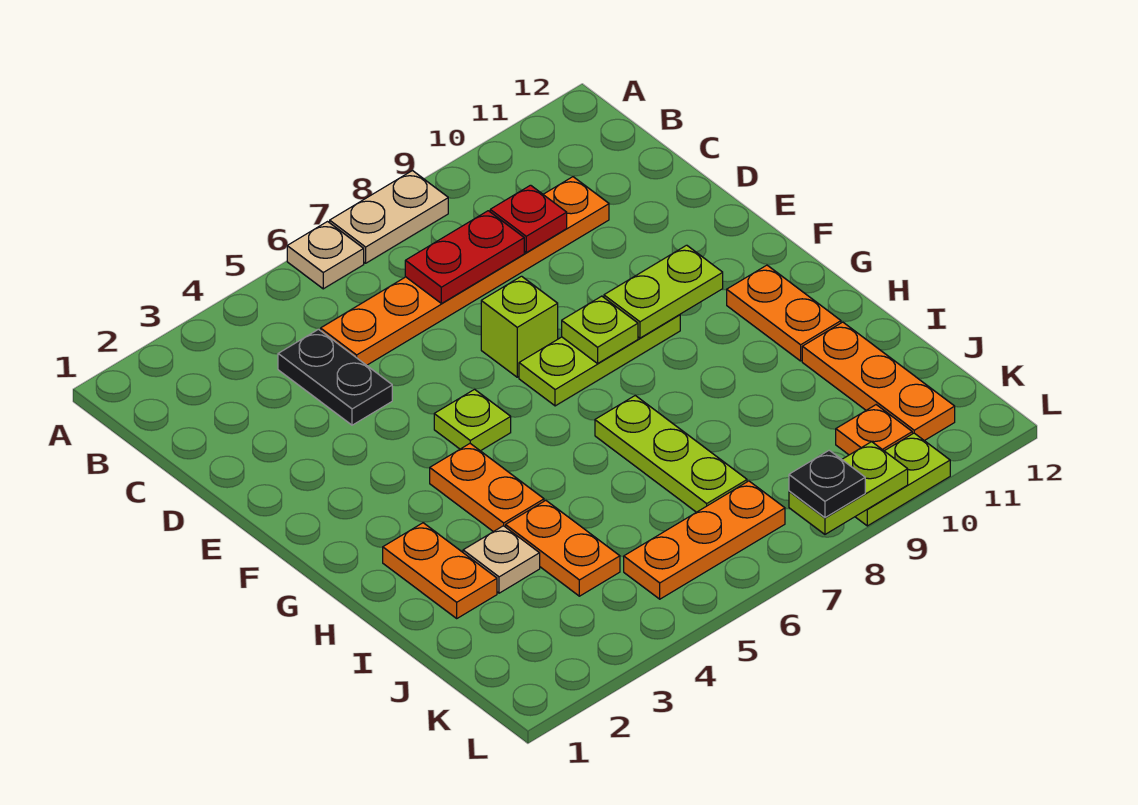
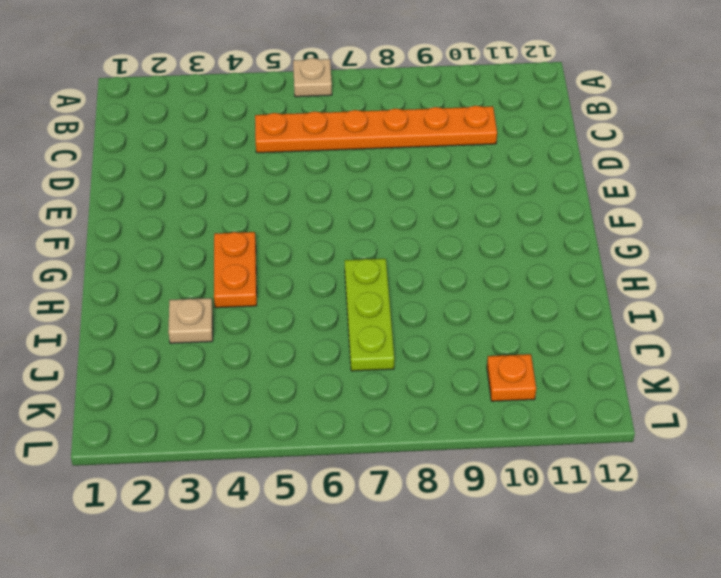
none -> tan 1x2 plate [330,171,448,263]
none -> black 1x2 plate [278,329,392,425]
none -> lime 1x1 brick [481,276,558,377]

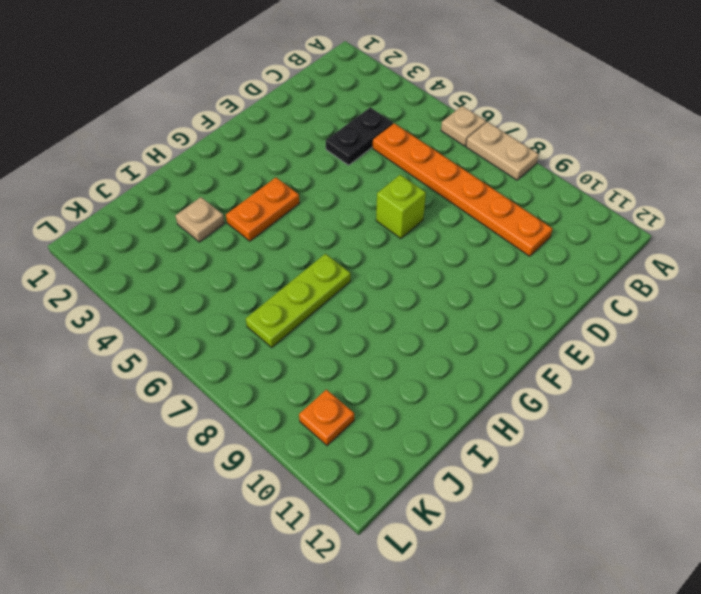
none -> lime 1x1 plate [434,389,511,451]
none -> lime 1x3 plate [519,315,680,406]
none -> orange 1x2 plate [727,265,841,361]

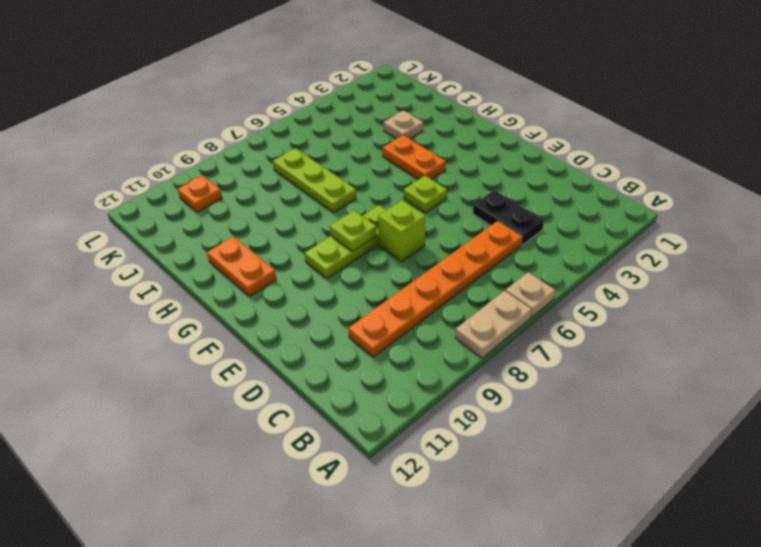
none -> orange 1x2 plate [383,523,497,618]
none -> orange 1x2 plate [506,500,620,596]
none -> orange 1x3 plate [802,322,955,441]

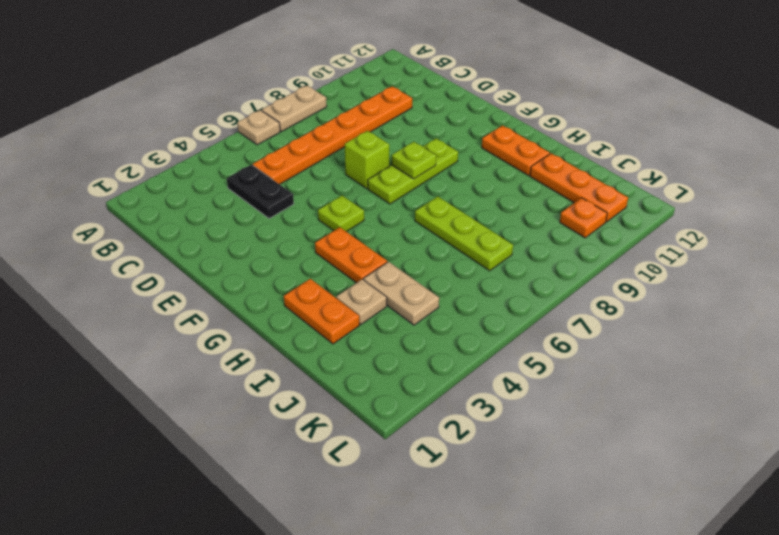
tan 1x2 plate [363,262,439,325] -> orange 1x2 plate [506,500,620,596]
none -> orange 1x3 plate [624,481,785,599]
none -> lime 1x2 plate [855,433,950,526]
none -> red 1x2 plate [405,211,524,304]

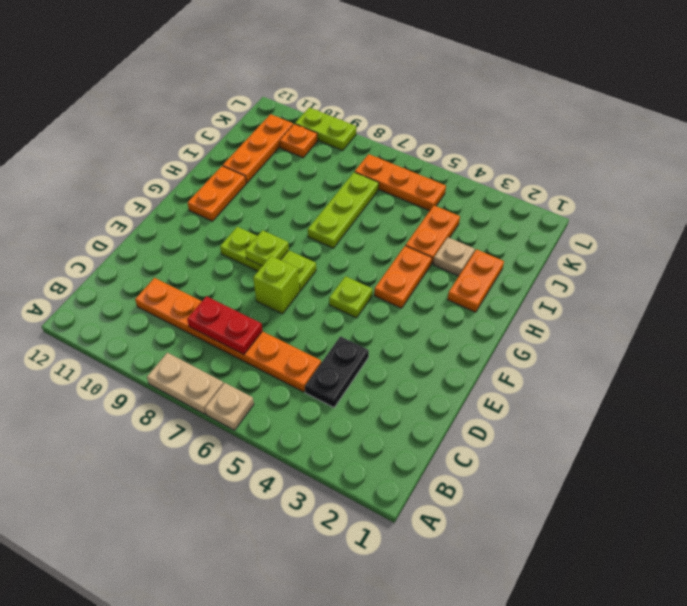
none -> red 1x1 plate [490,185,567,253]
none -> lime 1x2 plate [604,245,723,338]
none -> lime 1x2 plate [789,442,908,534]

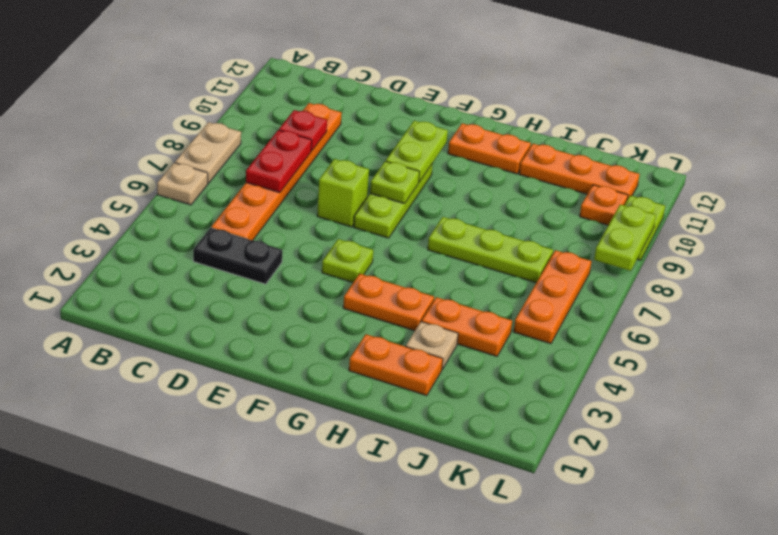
none -> black 1x1 plate [789,450,865,518]

